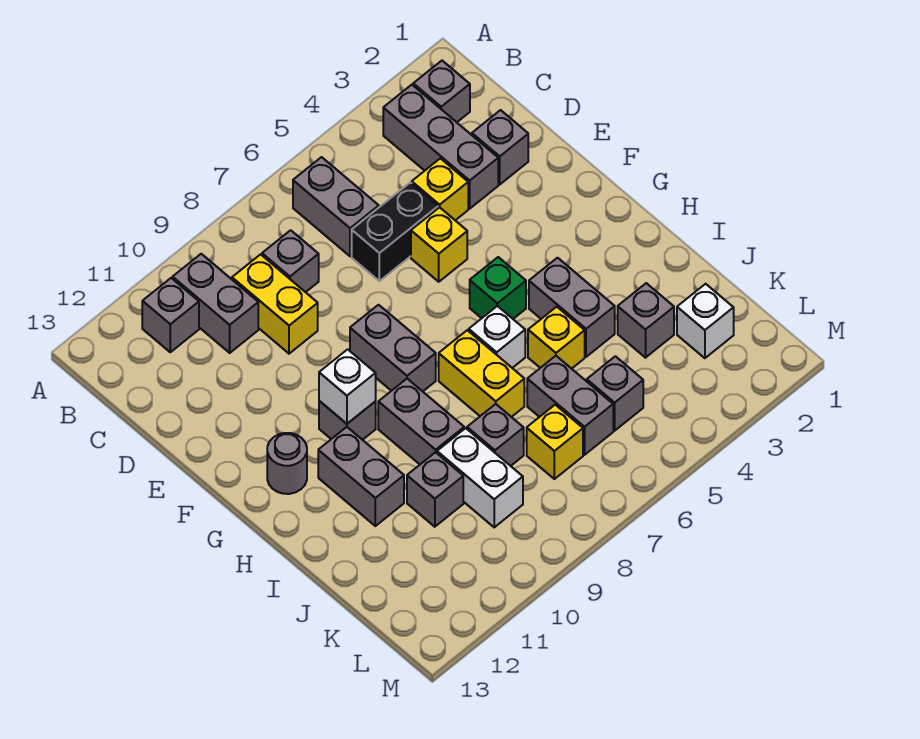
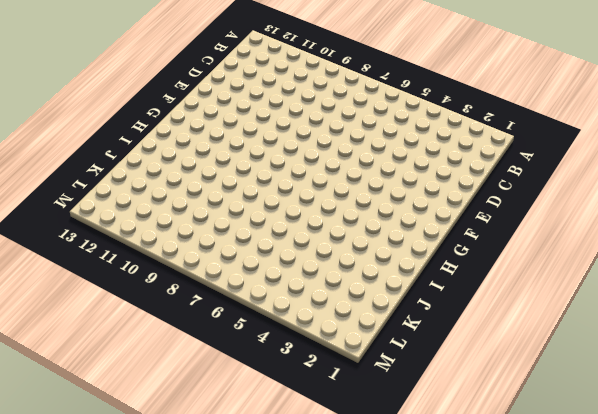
none -> grey 1x1 brick [413,61,470,122]
none -> grey 1x3 brick [383,85,498,208]
none -> grey 1x2 brick [293,157,379,256]
none -> grey 1x2 brick [173,254,258,353]

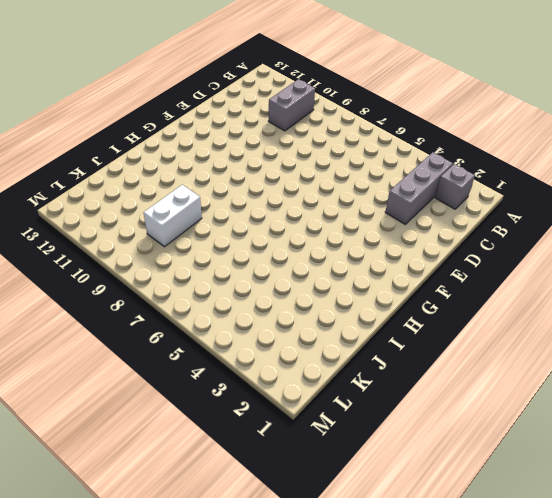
none -> grey 1x2 brick [293,157,379,256]
none -> grey 1x1 brick [142,278,199,352]
none -> grey 1x1 brick [262,230,319,292]
none -> yellow 1x2 brick [232,254,318,354]

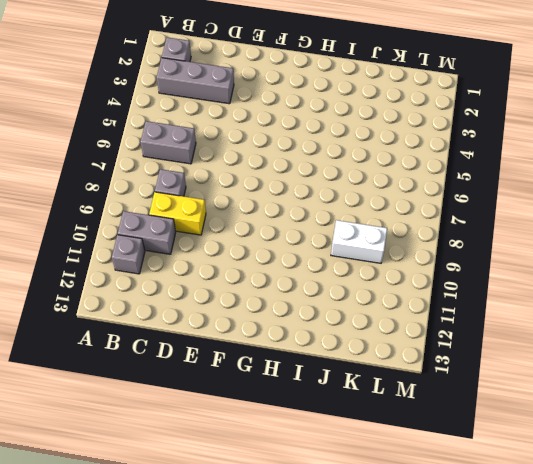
none -> grey 1x1 brick [472,110,528,184]
none -> yellow 1x1 brick [412,158,468,220]
none -> black 1x2 brick [352,183,438,281]
none -> yellow 1x1 brick [411,207,467,282]

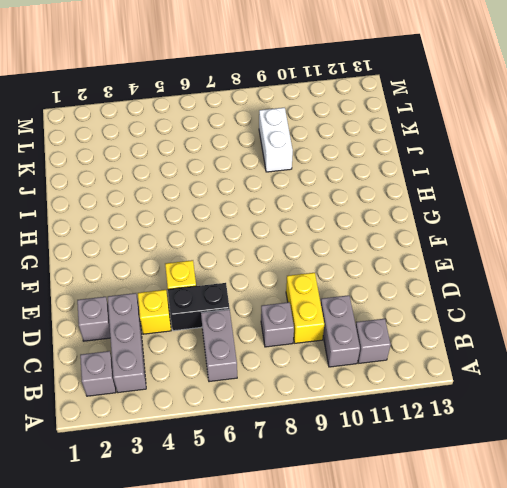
none -> grey 1x2 brick [350,305,436,391]
none -> green 1x1 brick [470,257,526,319]
none -> grey 1x1 brick [319,401,376,440]
none -> grey 1x1 round brick [267,433,307,494]

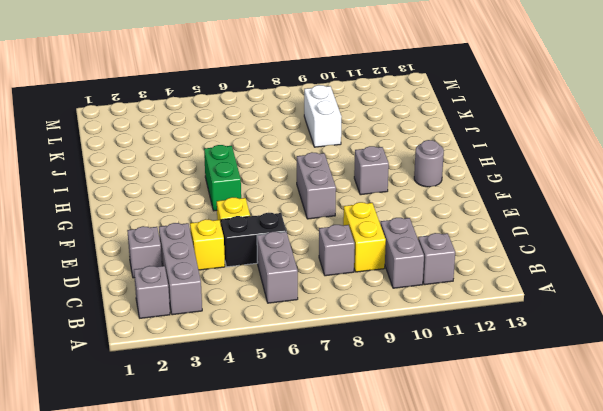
green 1x2 brick [204,145,241,211] -> green 1x1 brick [470,257,526,319]
none -> grey 1x2 brick [529,258,615,357]
none -> white 1x1 brick [469,306,525,368]
none -> yellow 1x2 brick [439,330,524,417]
none -> grey 1x2 brick [378,379,464,464]

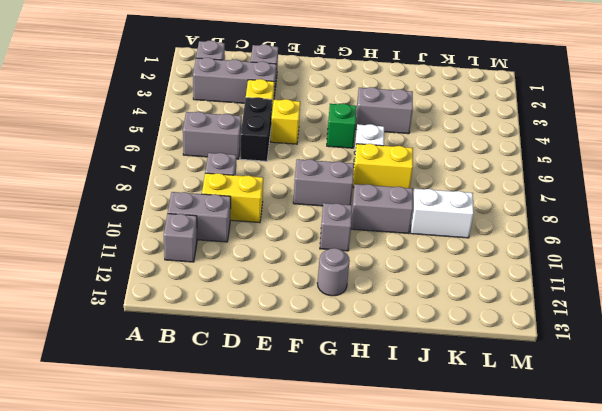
none -> grey 1x2 brick [318,427,404,526]
none -> yellow 1x1 brick [528,307,585,369]
none -> grey 1x1 brick [618,283,674,358]
none -> grey 1x2 brick [527,356,613,455]

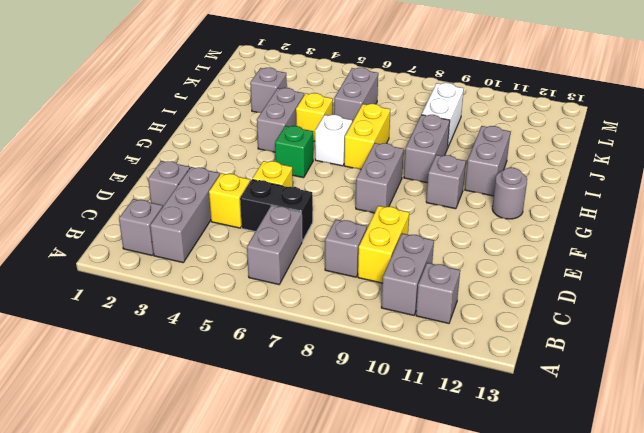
none -> grey 1x1 brick [467,404,524,466]
none -> grey 1x1 brick [407,452,463,527]
none -> white 1x1 brick [677,284,734,358]
none -> grey 1x1 brick [587,356,643,431]

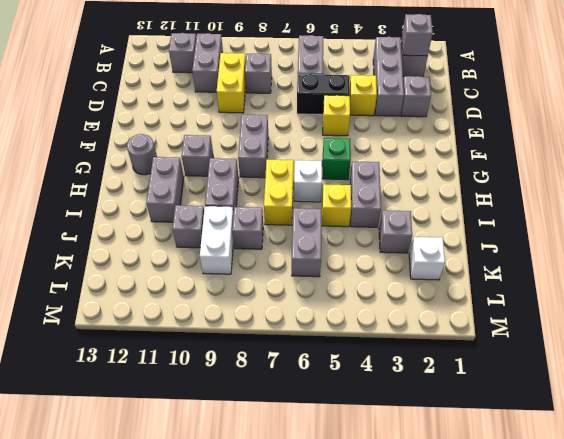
grey 1x1 brick [402,14,433,56] -> grey 1x1 brick moved to [587,356,643,431]
none -> yellow 1x1 brick [527,405,583,479]
none -> white 1x1 brick [319,349,376,424]

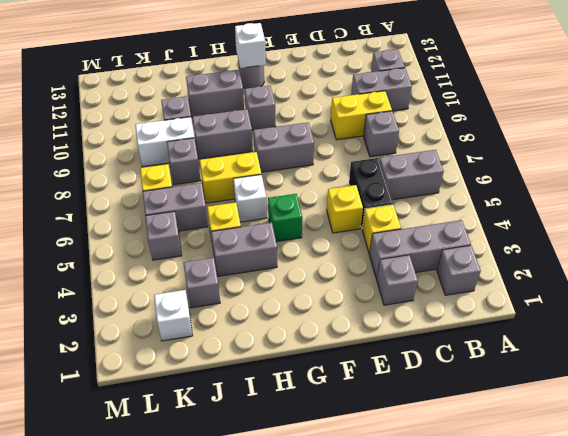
white 1x1 brick [235,23,266,68] -> white 1x1 brick moved to [319,349,376,424]

